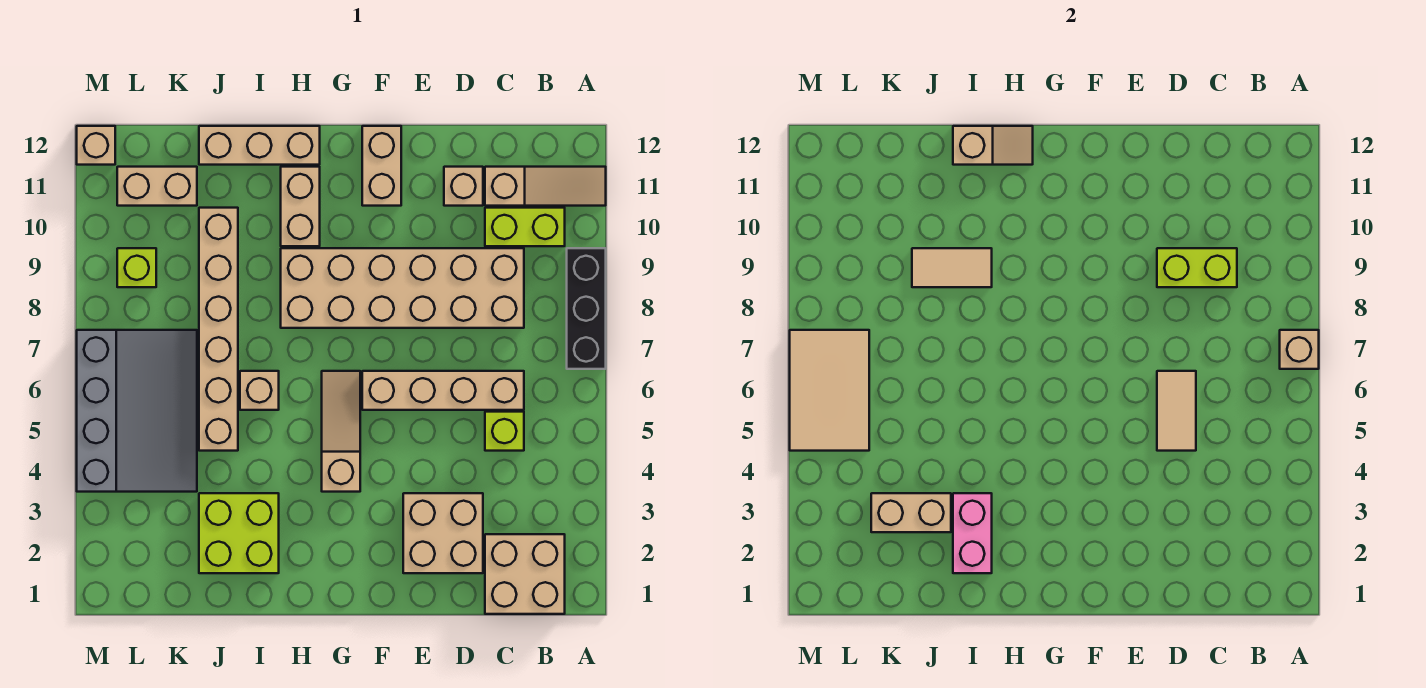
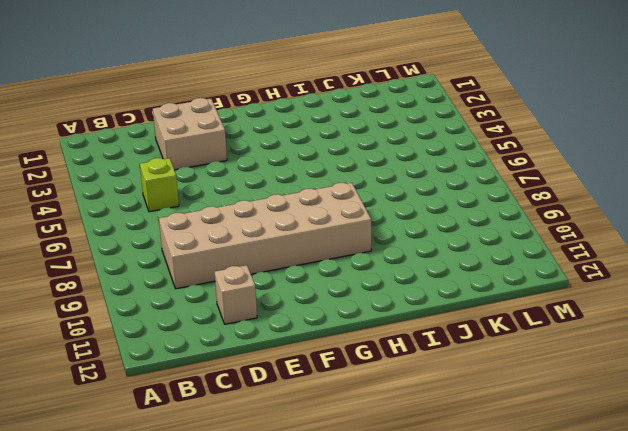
none -> black 1x3 brick [567,248,606,369]
none -> tan 1x3 slope [485,167,606,206]
none -> tan 2x2 brick [485,534,565,614]

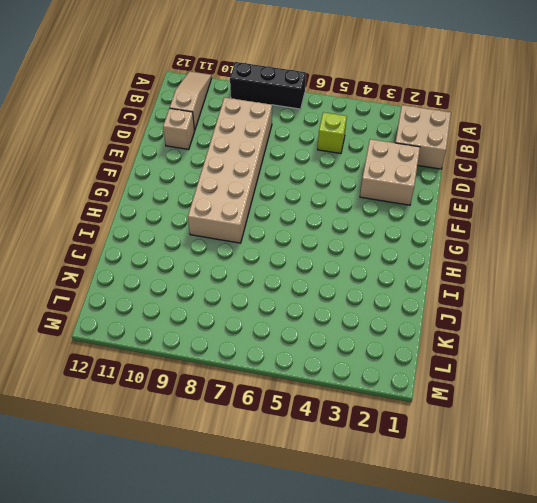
none -> lime 1x2 brick [485,208,565,246]
none -> tan 1x4 brick [362,371,524,410]
none -> tan 1x2 brick [362,126,401,206]

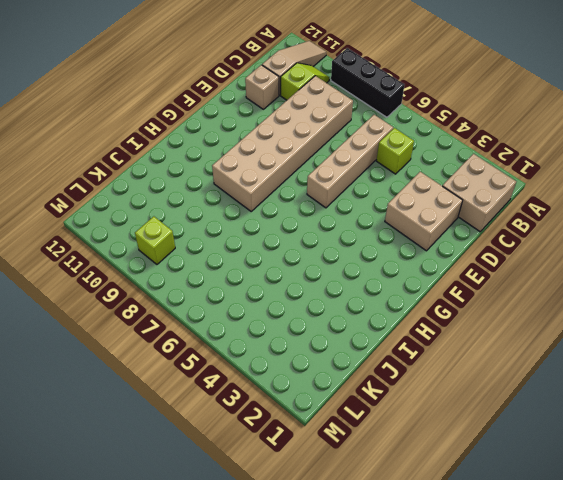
lime 1x2 slope [281,63,329,100] -> lime 1x2 brick [485,208,565,246]
none -> tan 1x2 brick [362,126,401,206]
none -> tan 1x3 slope [322,371,360,492]
none -> tan 1x2 brick [281,167,320,246]

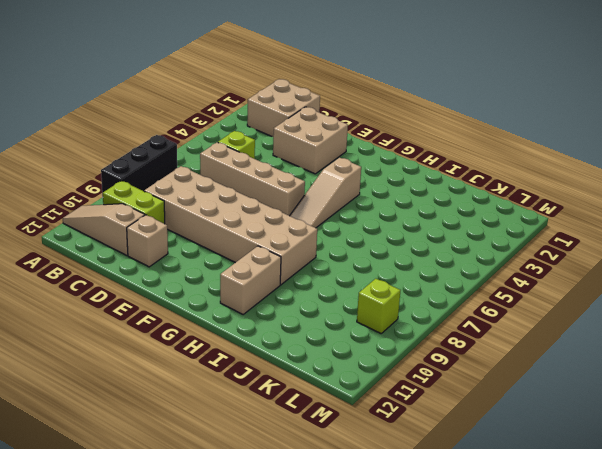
none -> tan 1x2 brick [362,126,401,206]
none -> tan 1x3 brick [199,126,320,165]
none -> lime 2x2 brick [199,493,279,573]

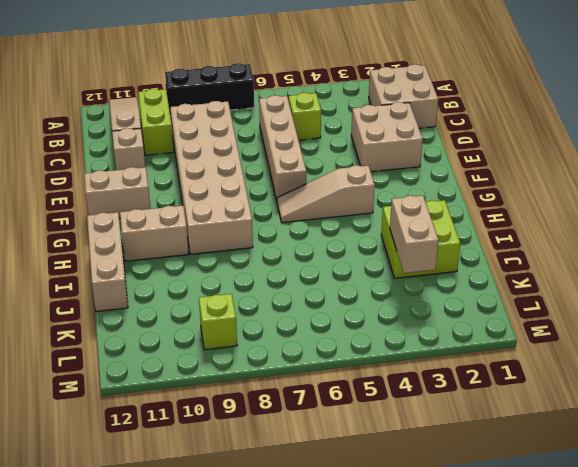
none -> tan 1x1 brick [240,371,279,410]
none -> tan 1x6 brick [199,208,238,451]
none -> grey 3x4 slope [77,330,197,492]

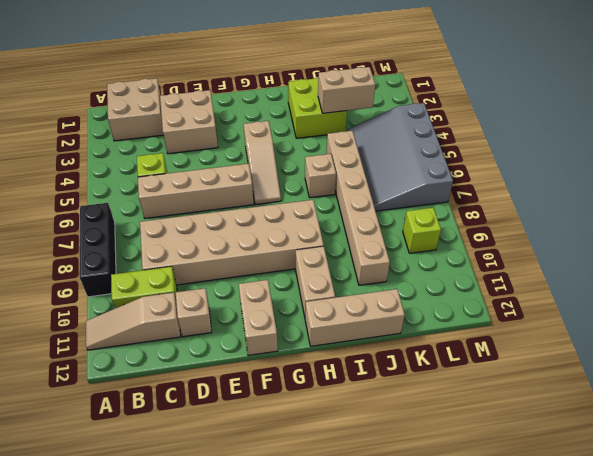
none -> tan 1x2 brick [117,167,197,206]
none -> tan 1x1 brick [77,126,115,165]
none -> tan 1x1 brick [1280,330,1319,369]

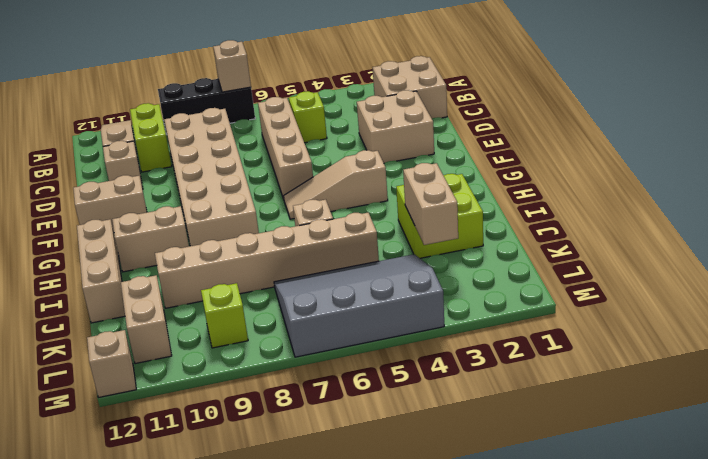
none -> lime 1x2 brick [1157,248,1237,287]
none -> tan 1x2 tile [1157,371,1196,451]
none -> tan 1x2 slope [953,126,1033,165]

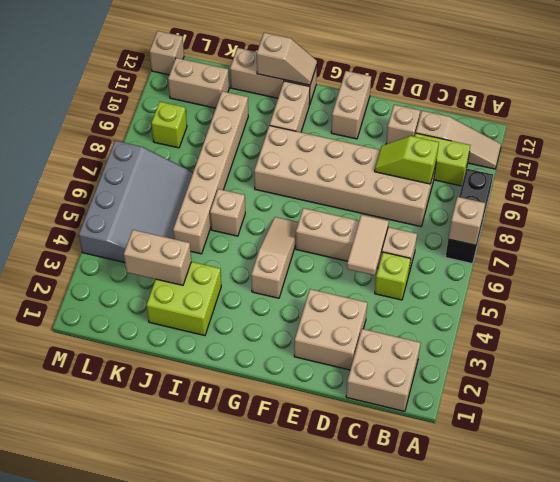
lime 1x2 slope [375,136,439,184] -> lime 1x2 brick [1157,248,1237,287]
none -> pink 1x2 brick [953,493,992,573]
none -> tan 1x2 tile [912,248,992,287]
none -> tan 2x3 tile [790,330,869,451]

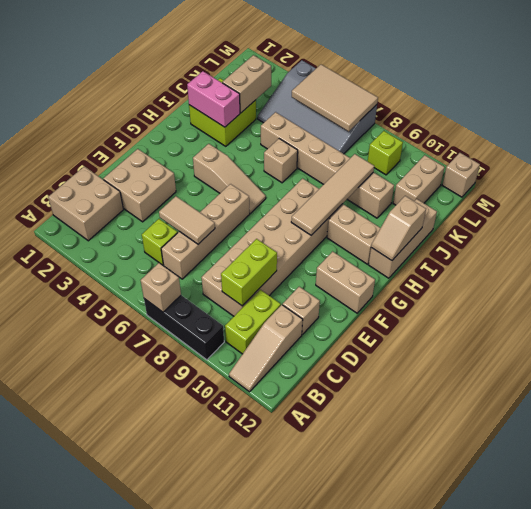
tan 1x4 tile [291,154,374,235] -> tan 1x2 tile [912,248,992,287]

